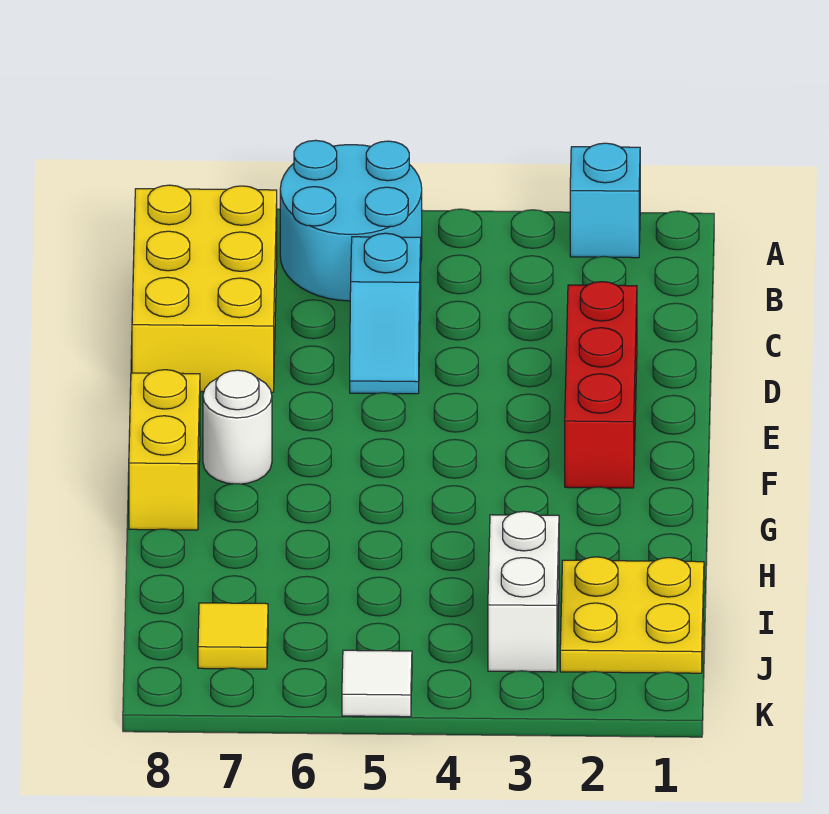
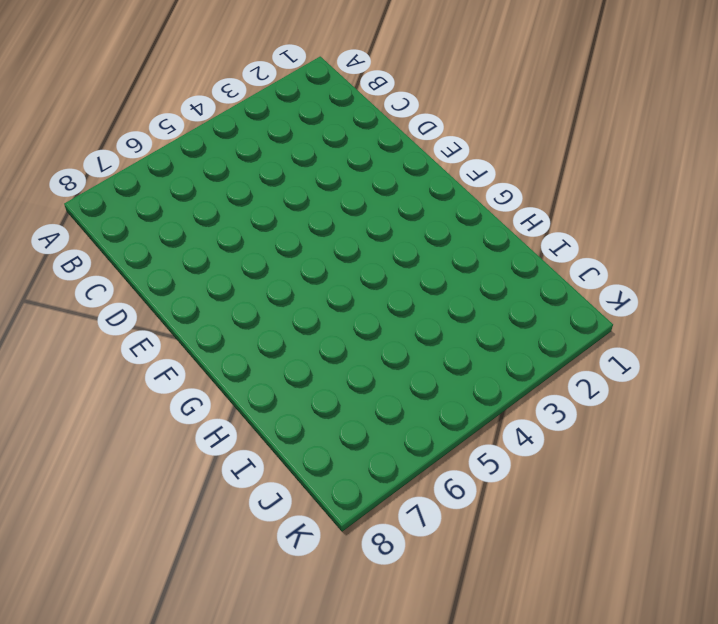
none -> cyan 1x1 brick [570,143,640,258]
none -> cyan 2x2 round brick [280,140,422,301]

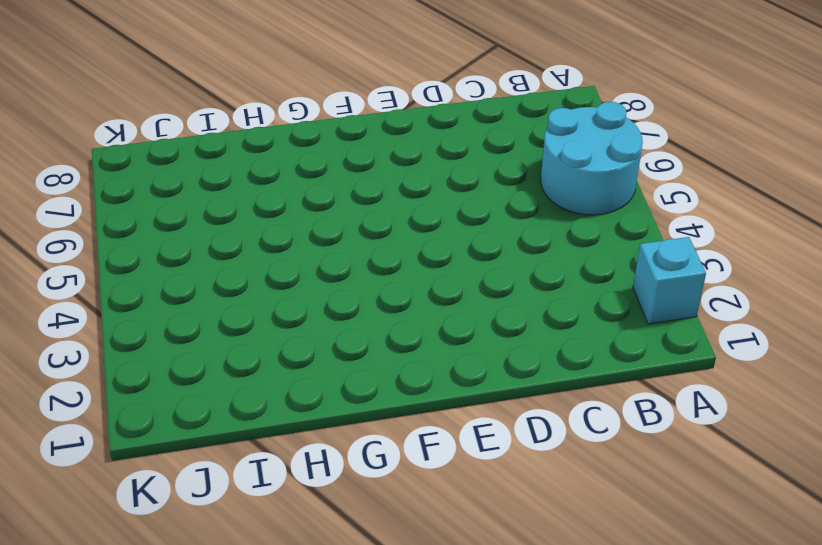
none -> yellow 2x3 brick [132,185,277,392]
none -> cyan 1x2 slope [350,233,421,394]

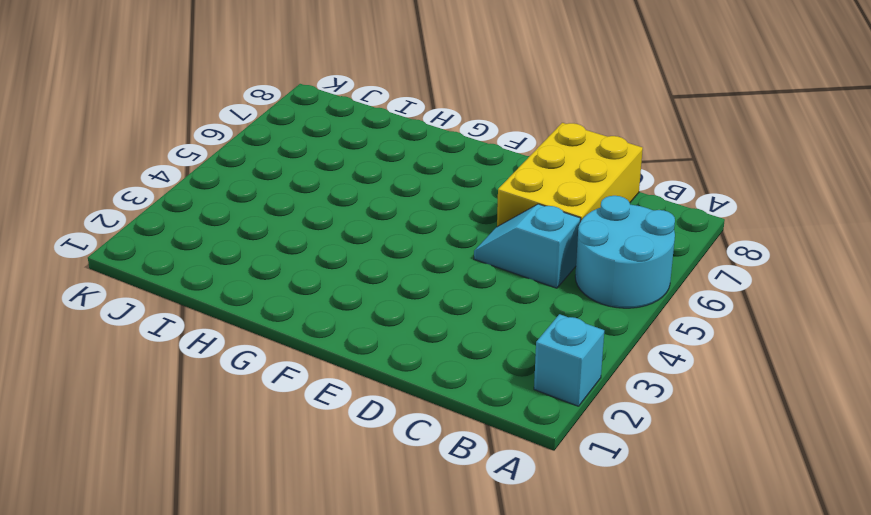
yellow 2x3 brick [497,123,643,227] -> yellow 2x3 brick turned to [132,185,277,392]
none -> red 1x3 brick [565,282,637,488]
none -> white 1x1 round brick [203,370,272,484]

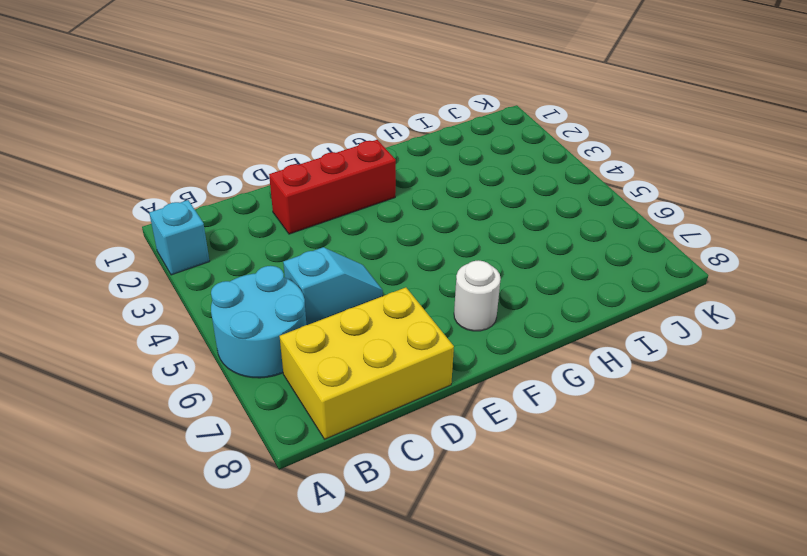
none -> yellow 1x2 brick [129,370,200,530]
none -> yellow 2x2 plate [560,557,704,673]

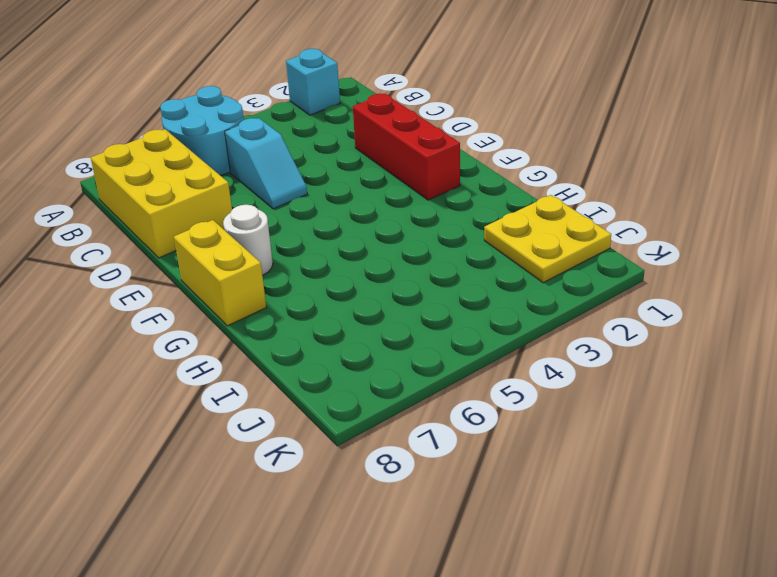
none -> white 1x2 brick [488,511,559,672]
none -> yellow 1x1 tile [198,603,268,669]

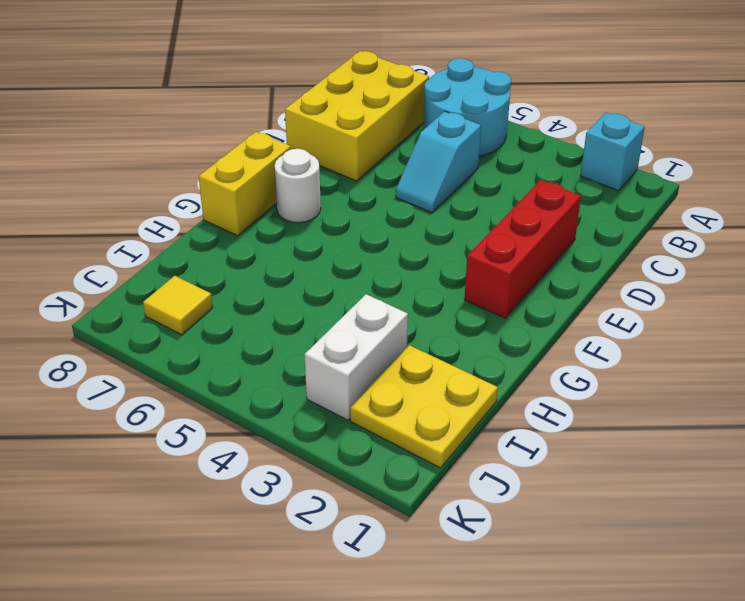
none -> white 1x1 tile [342,650,412,717]

